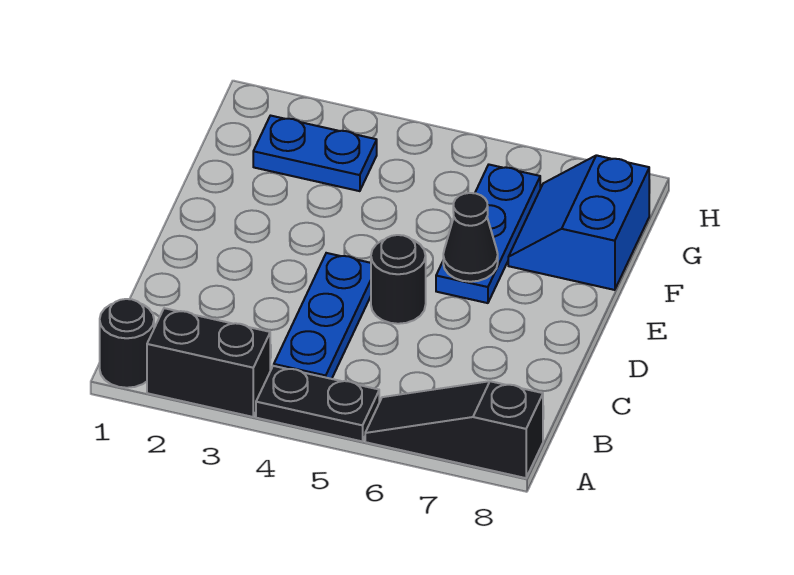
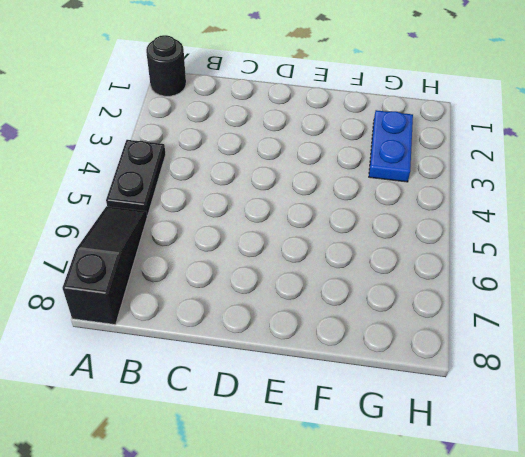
none -> black 1x2 brick [147,308,270,417]
none -> blue 1x3 plate [274,253,371,379]

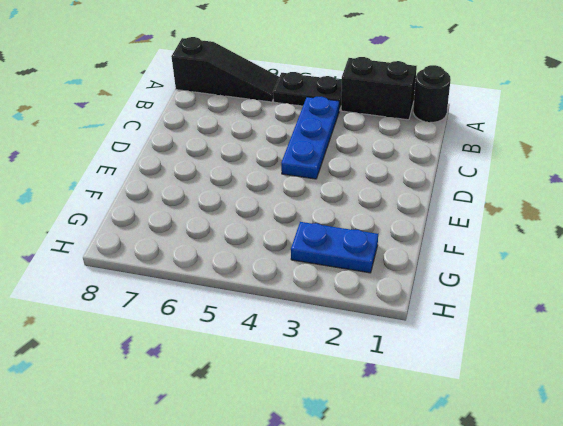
none -> black 1x1 round brick [371,235,426,324]
none -> blue 1x3 plate [436,165,540,303]

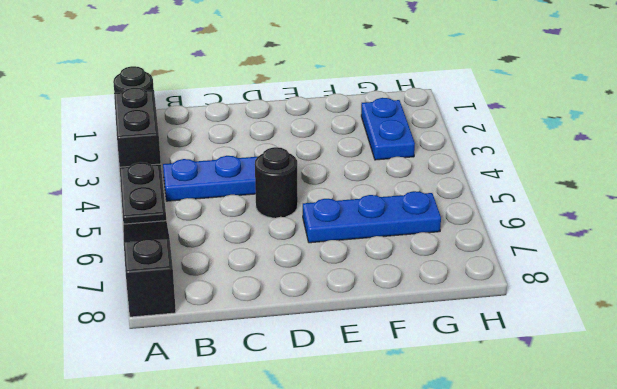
none -> blue 2x2 slope [508,155,649,290]
none -> black 1x1 cone [443,193,498,282]

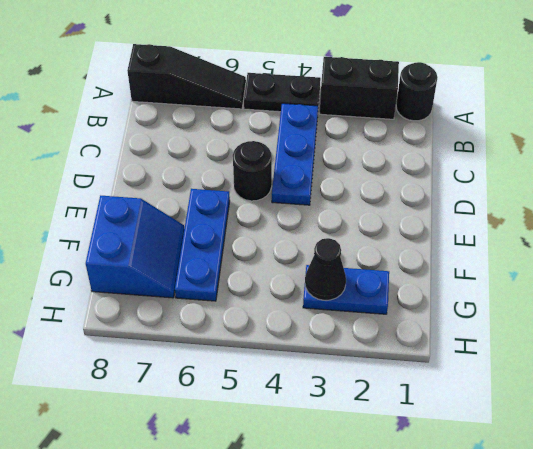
black 1x1 cone [305,238,346,300] -> black 1x1 cone moved to [443,193,498,282]

